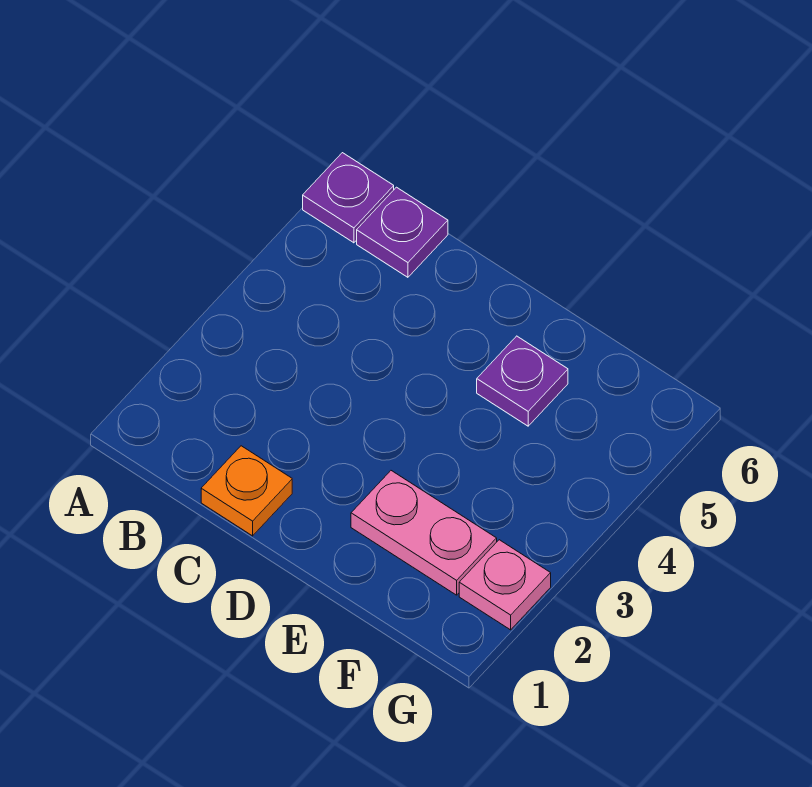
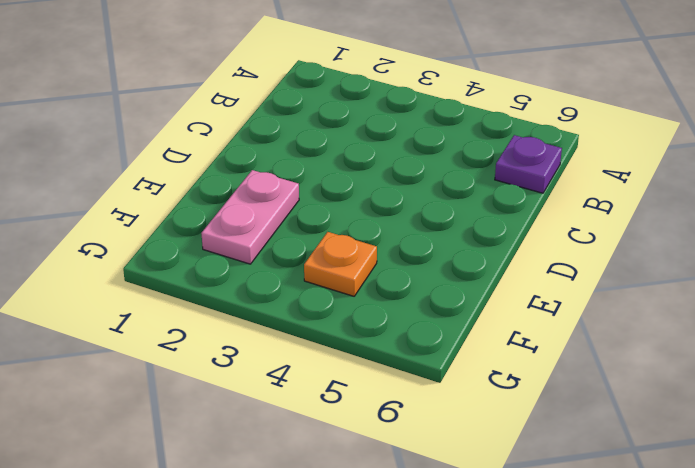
orange 1x1 plate [304,232,377,296] -> orange 1x1 plate moved to [201,446,292,536]
none -> purple 1x1 plate [303,153,394,243]
none -> purple 1x1 plate [477,336,568,426]

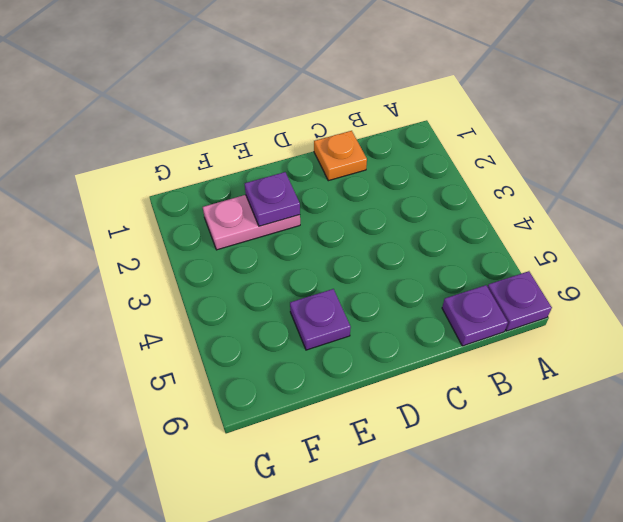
purple 1x1 plate [245,172,300,226] -> none
none -> pink 1x1 plate [459,540,551,630]

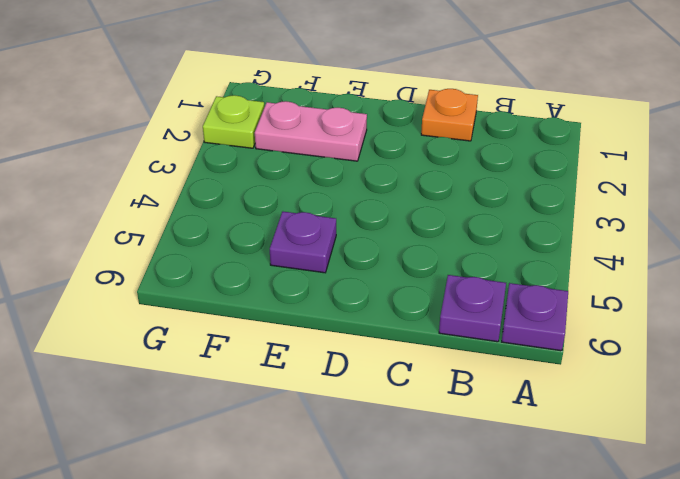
lime 1x1 plate [203,95,264,148] -> pink 1x1 plate [459,540,551,630]

